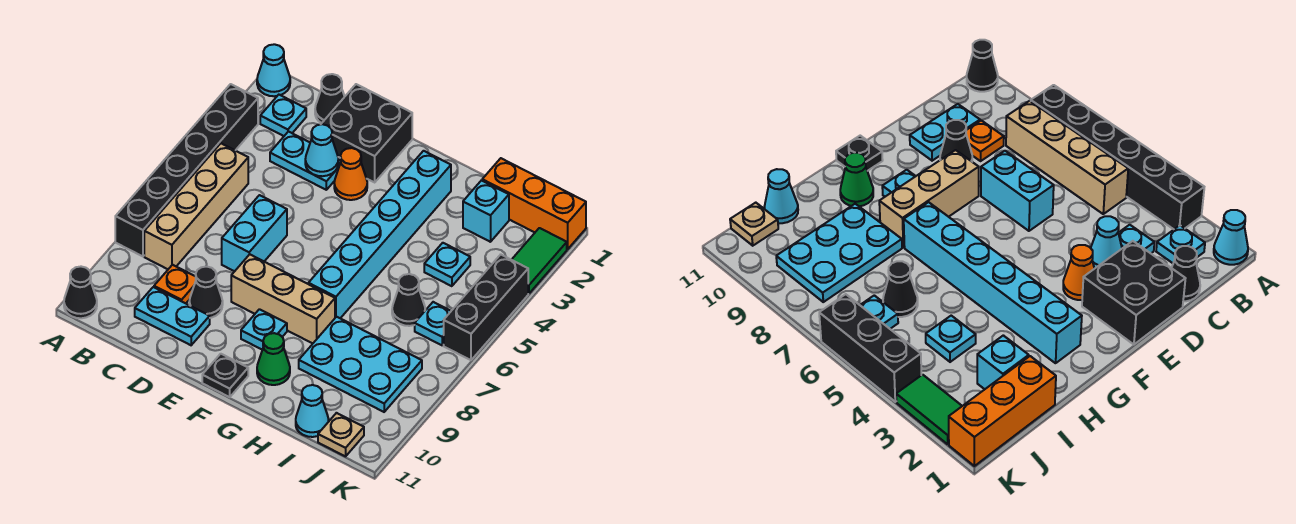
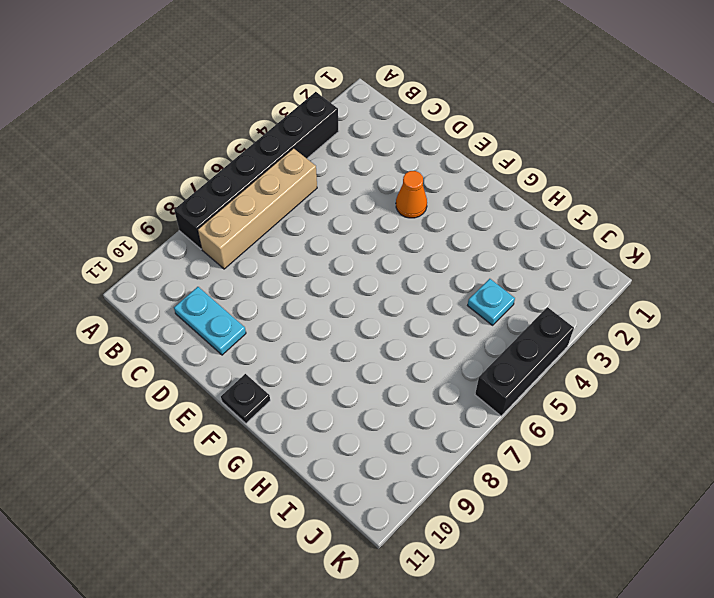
none -> cyan 1x1 cone [257,44,290,96]
none -> black 1x1 cone [64,267,97,318]
none -> cyan 1x1 plate [260,95,306,136]

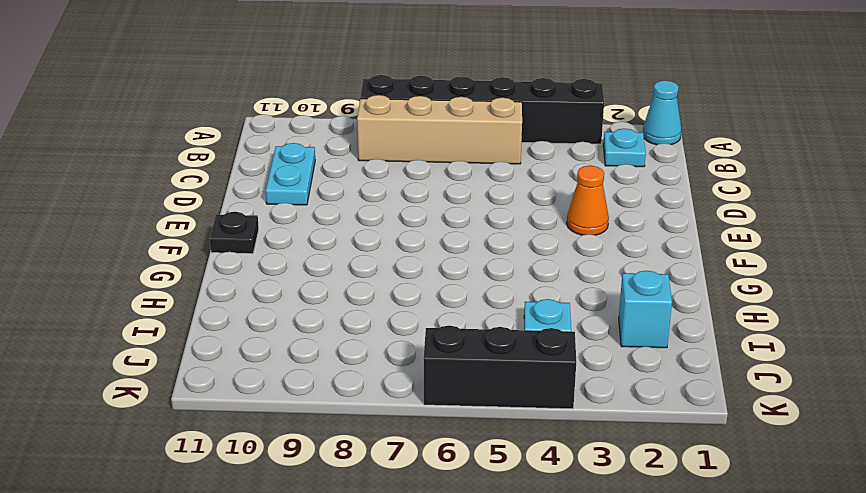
none -> black 1x1 cone [64,267,97,318]
none -> black 1x1 cone [315,74,345,123]
none -> cyan 1x2 plate [270,132,341,190]

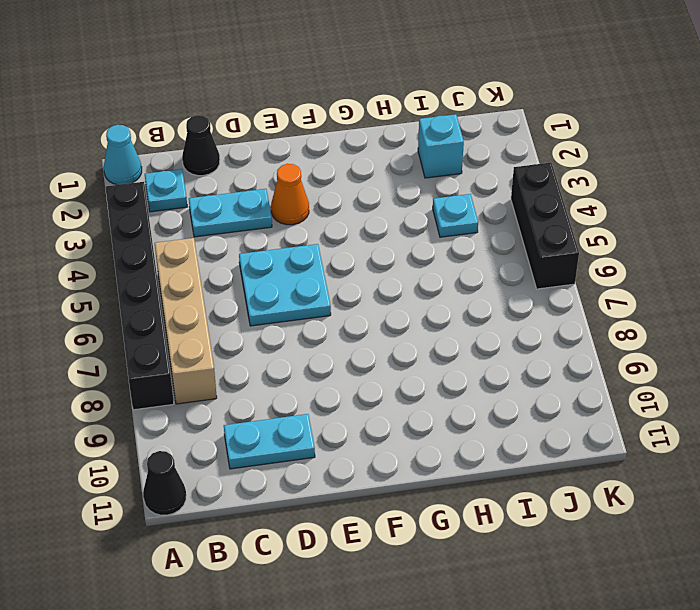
cyan 2x2 plate [239,244,331,326] -> cyan 1x2 brick [222,195,287,271]
none -> orange 1x1 plate [154,265,196,303]
none -> black 2x2 brick [322,84,412,182]
none -> black 1x1 cone [189,267,223,318]

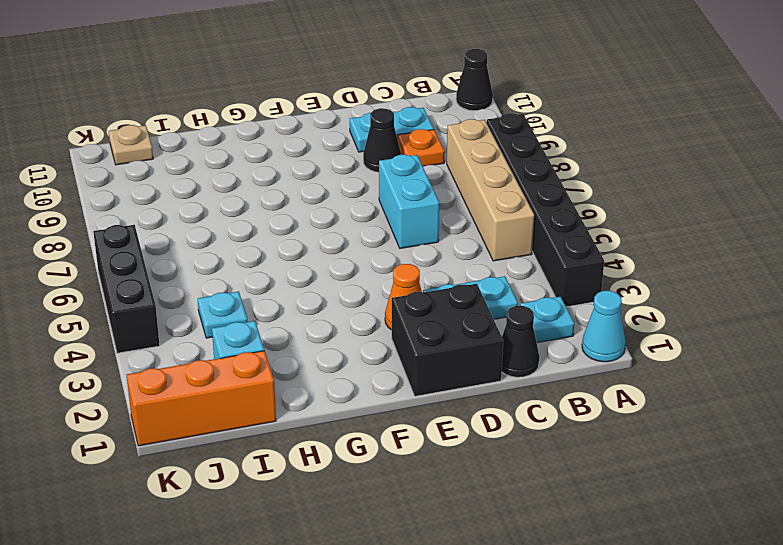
none -> tan 1x3 brick [231,254,335,343]
none -> cyan 1x1 plate [241,309,287,350]
none -> black 1x1 plate [202,354,248,397]

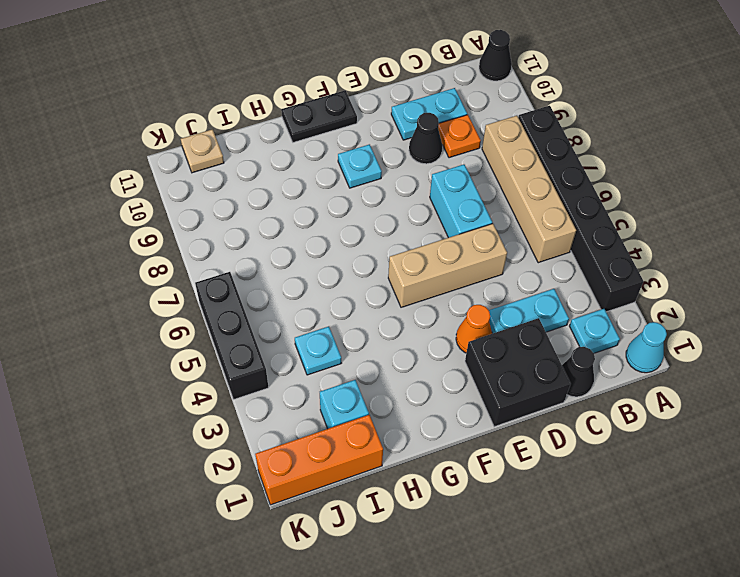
tan 1x3 brick [388,224,507,307] -> tan 1x3 brick moved to [231,254,335,343]
black 1x2 plate [281,91,357,142] -> black 1x1 plate [202,354,248,397]
none -> cyan 1x6 brick [308,151,451,318]
none -> green 1x1 cone [257,333,290,385]
none -> cyan 2x3 plate [299,317,422,412]

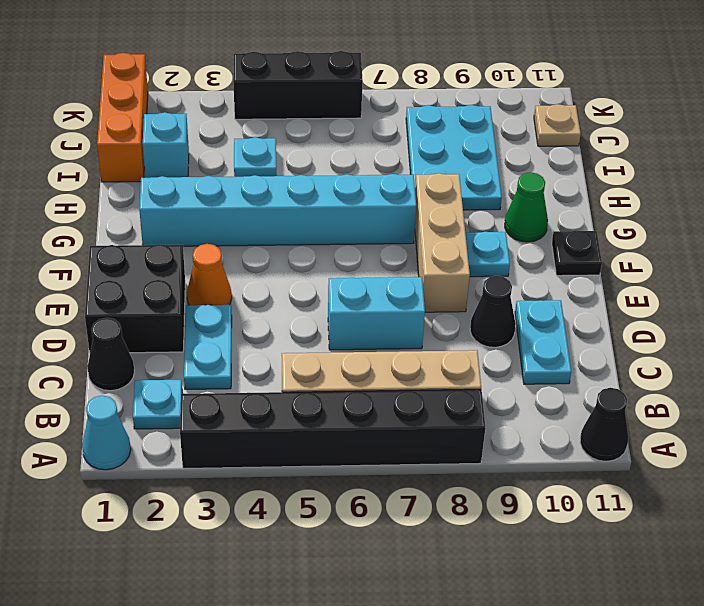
none -> orange 1x1 plate [154,265,196,303]
none -> black 1x1 cone [392,274,425,326]
none -> cyan 1x1 cone [296,385,329,437]

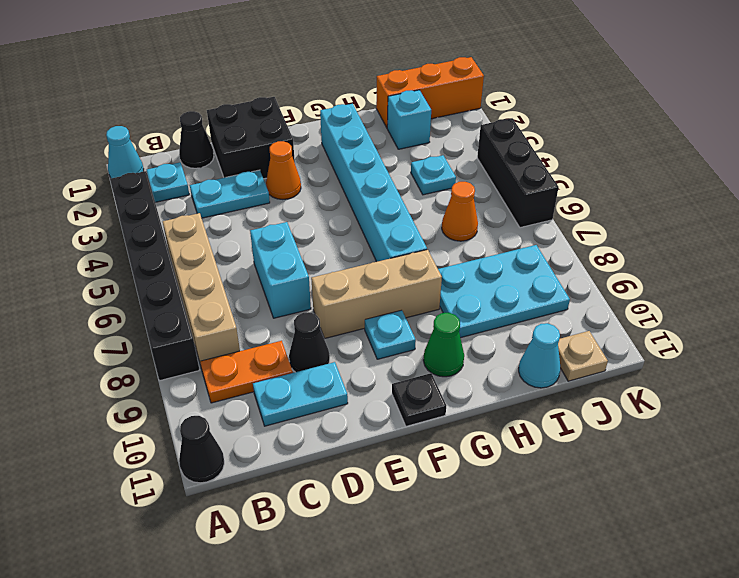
orange 1x2 plate [200,341,293,403] -> orange 1x1 plate [154,265,196,303]
orange 1x1 cone [442,182,478,241] -> black 1x1 cone [392,274,425,326]
none -> cyan 1x1 plate [415,302,451,345]
none -> green 1x2 tile [512,228,567,294]
none -> cyan 1x1 cone [305,124,338,176]

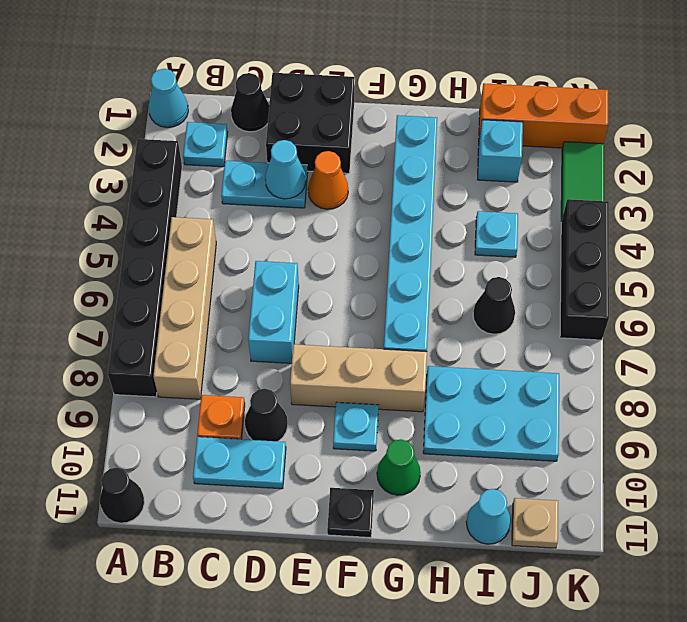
none -> cyan 1x1 plate [415,302,451,345]

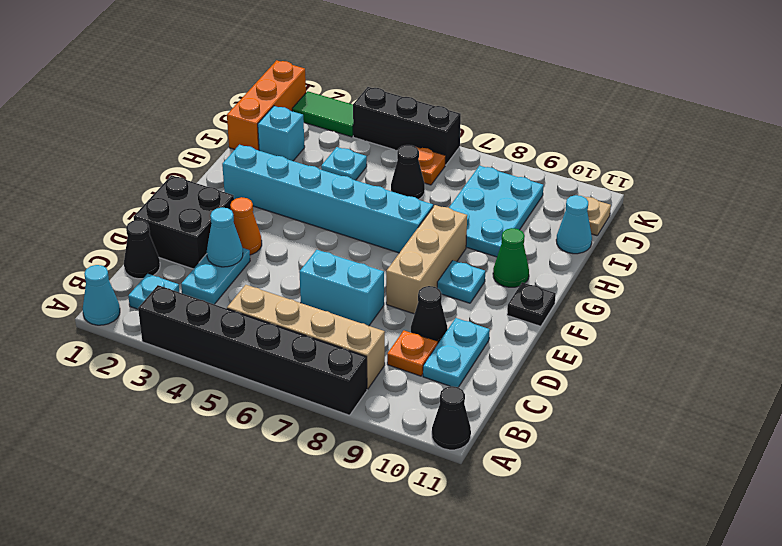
orange 1x1 plate [415,146,446,185] -> cyan 1x1 plate [415,302,451,345]

